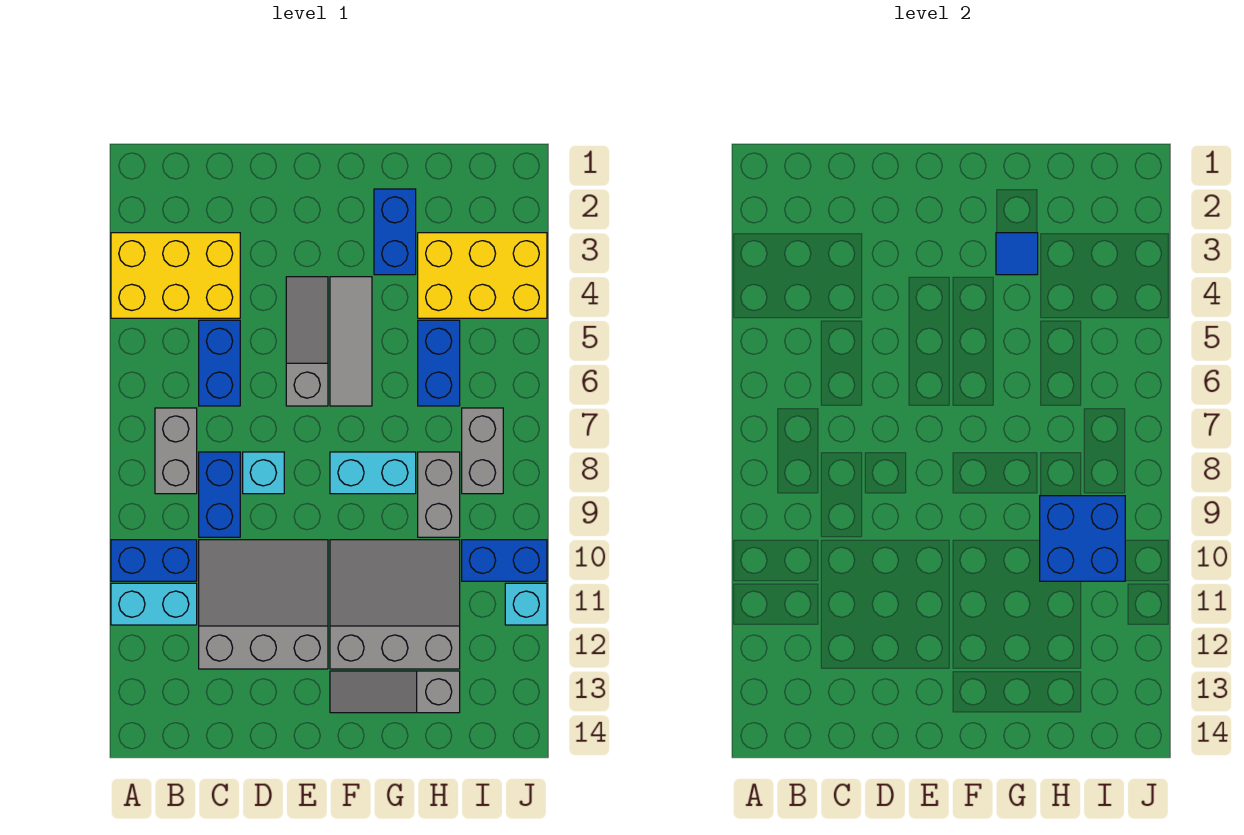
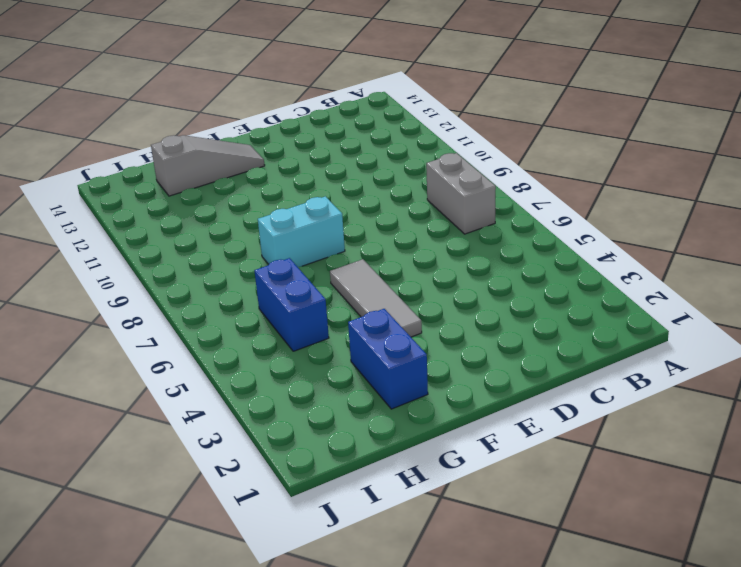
none -> yellow 2x3 brick [111,233,240,318]
none -> blue 1x2 brick [111,540,197,581]
none -> cyan 1x2 brick [111,583,197,625]

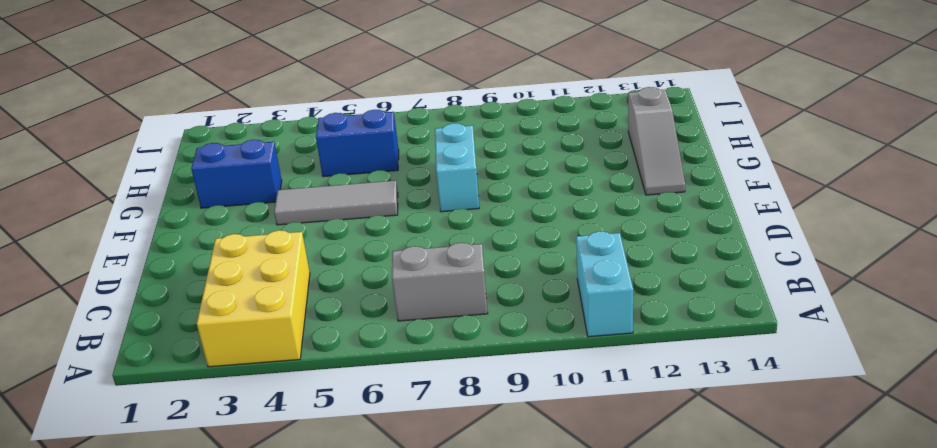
none -> blue 1x2 brick [111,540,197,581]
none -> blue 1x2 brick [199,320,240,406]
none -> blue 1x2 brick [199,452,240,537]

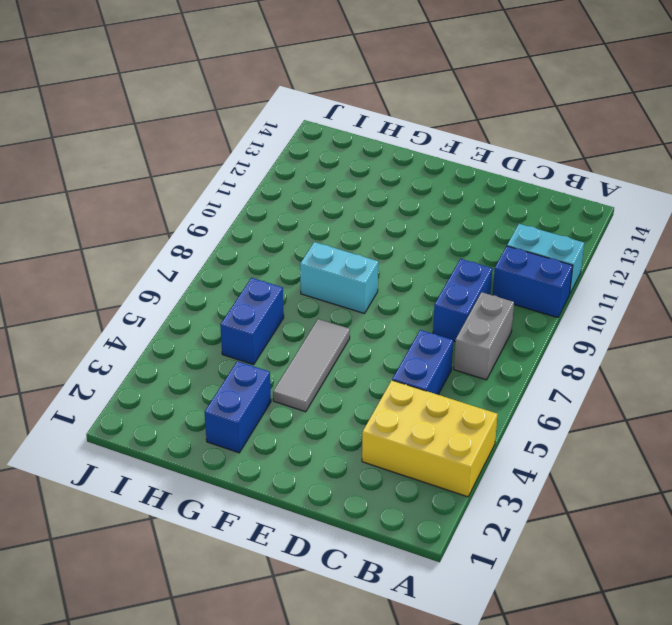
none -> grey 3x3 slope [199,540,328,669]
none -> cyan 1x1 brick [243,452,284,494]
none -> grey 1x3 slope [286,277,328,406]

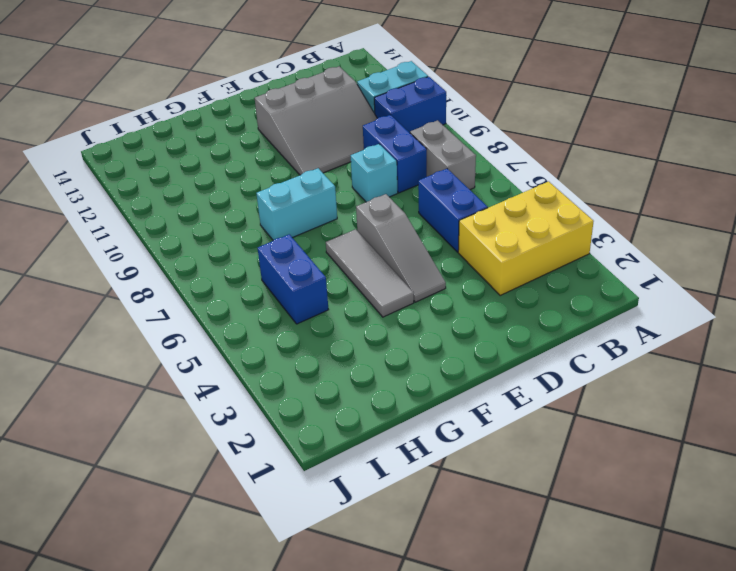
none -> grey 3x3 slope [330,540,460,669]
none -> grey 1x3 slope [330,671,460,713]
none -> blue 1x2 brick [374,189,416,275]

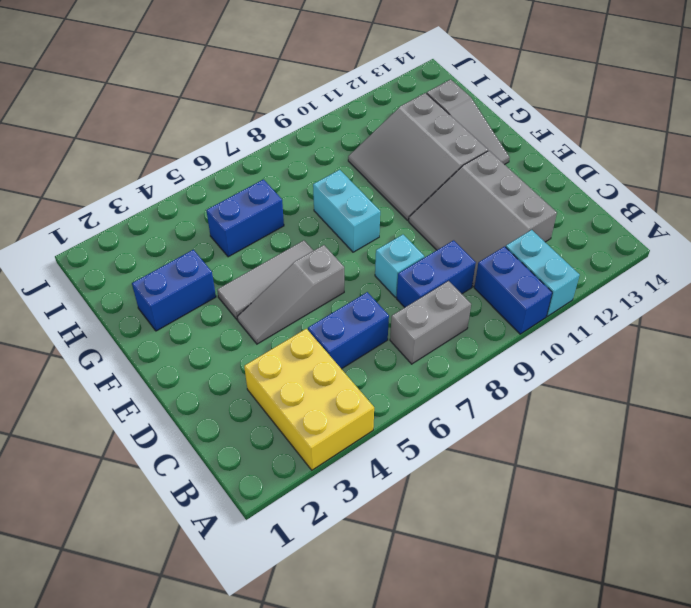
none -> yellow 2x3 brick [418,233,547,318]
none -> grey 1x2 brick [418,452,460,537]
none -> grey 1x2 brick [462,408,503,494]

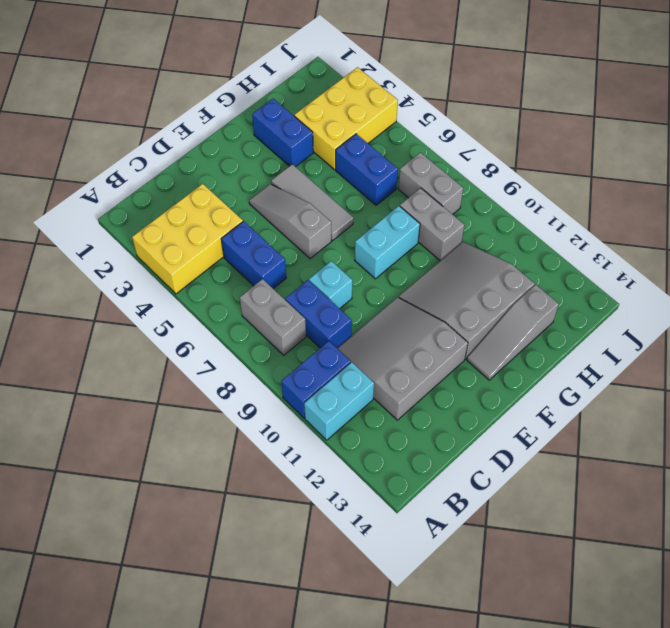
none -> blue 1x2 brick [462,540,547,581]
none -> cyan 1x1 brick [505,583,547,625]
none -> blue 1x1 tile [996,233,1038,275]

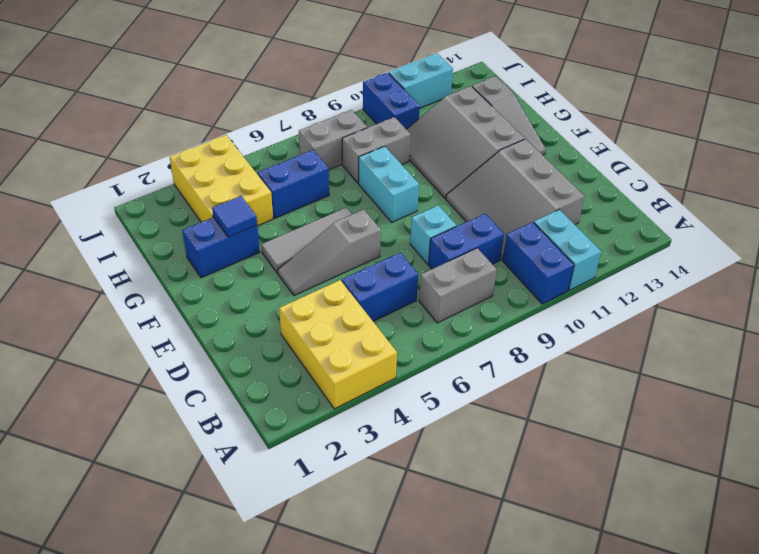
cyan 1x2 brick [389,53,453,108] -> cyan 1x1 brick [505,583,547,625]
none -> blue 2x2 brick [1040,496,1125,581]

